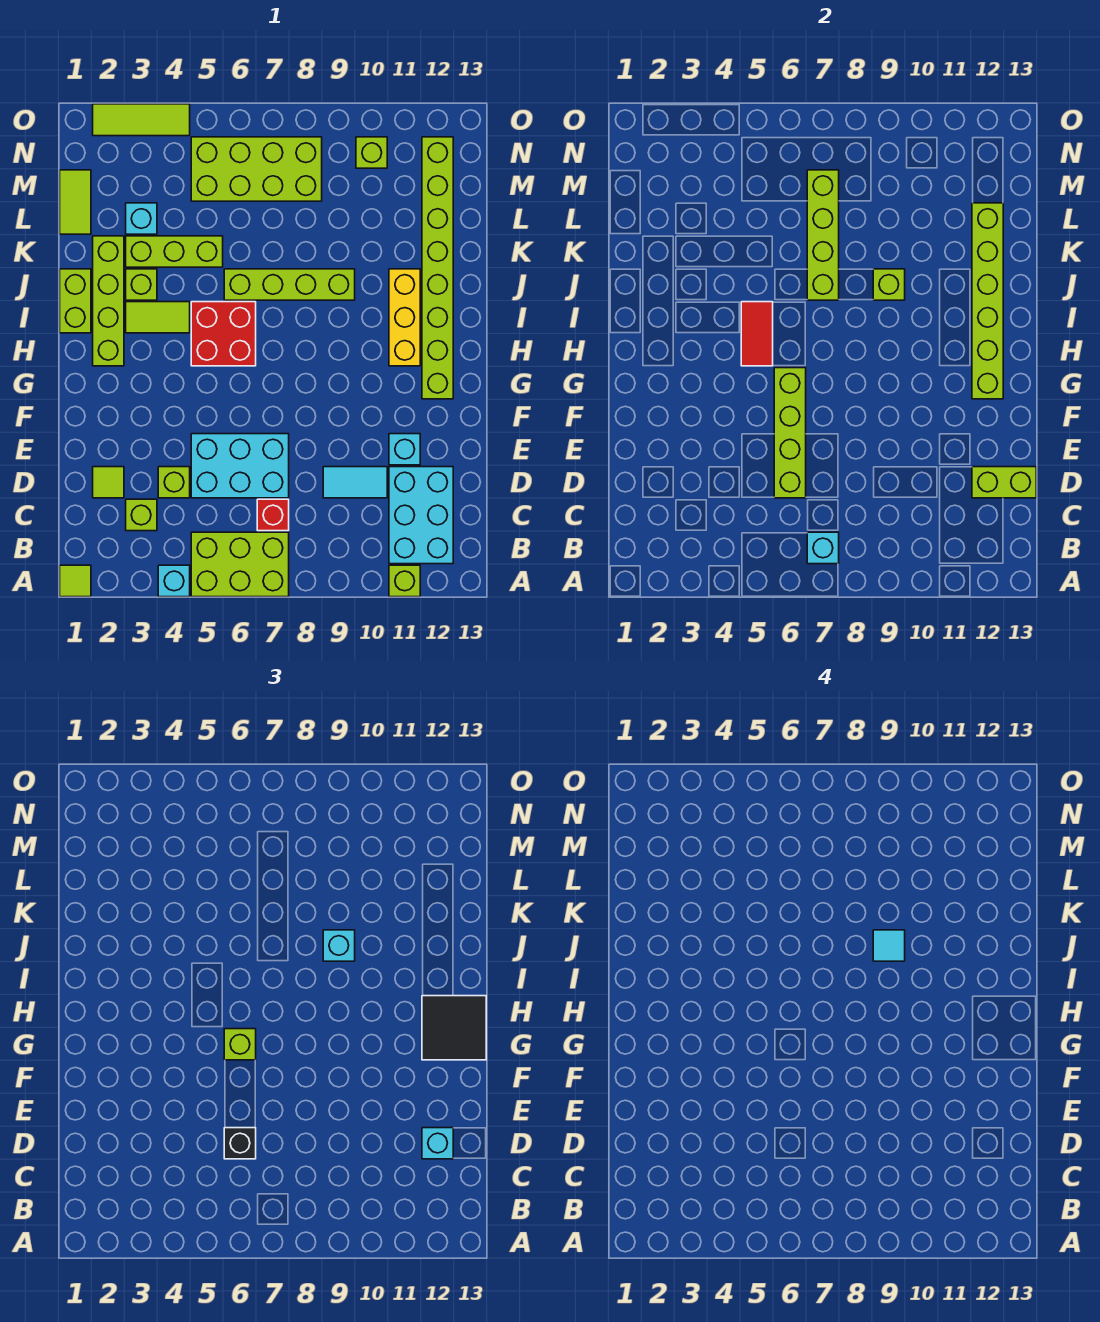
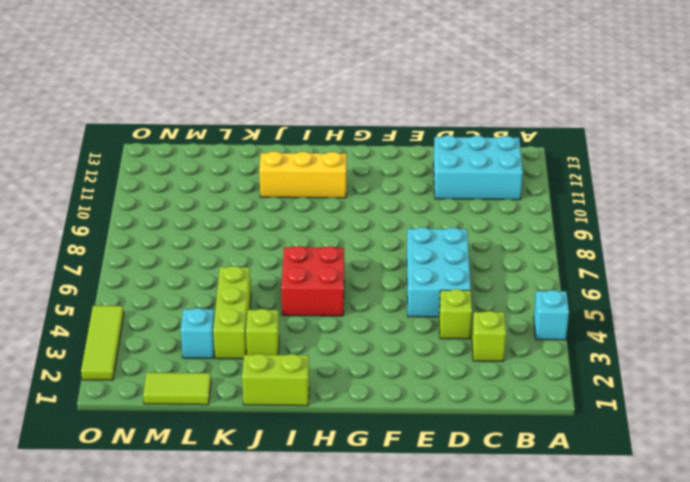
none -> lime 1x1 tile [60,565,91,597]
none -> lime 2x3 brick [191,532,289,597]
none -> lime 1x1 brick [389,565,420,597]
none -> red 1x1 brick [257,499,289,531]

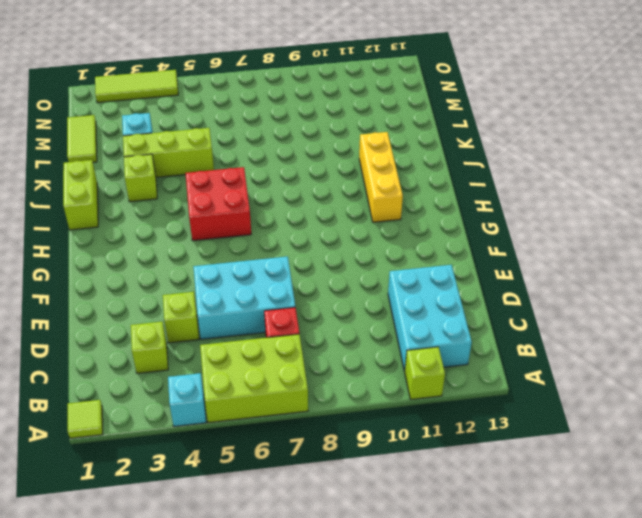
none -> lime 1x1 tile [93,467,124,498]
none -> cyan 1x2 tile [323,467,387,498]
none -> cyan 1x1 brick [389,434,420,465]
none -> lime 1x8 brick [422,137,453,399]

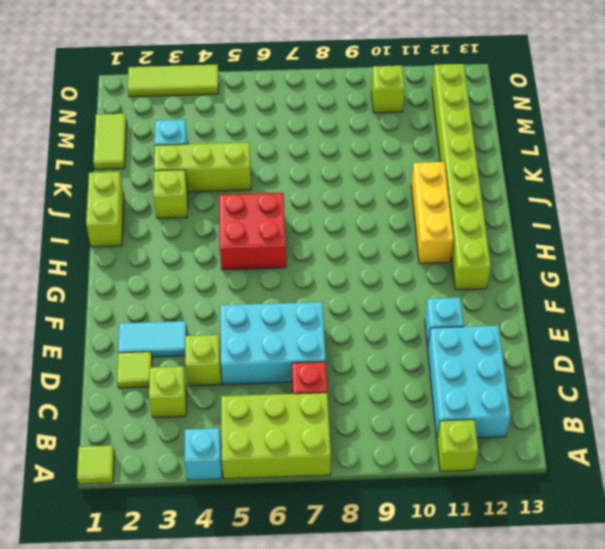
cyan 1x2 tile [118,321,187,357] -> cyan 1x2 tile moved to [323,467,387,498]
none -> lime 1x4 brick [93,236,124,366]
none -> lime 1x2 tile [126,302,190,333]
none -> lime 1x4 brick [224,269,355,300]
none -> lime 2x4 brick [191,137,322,201]

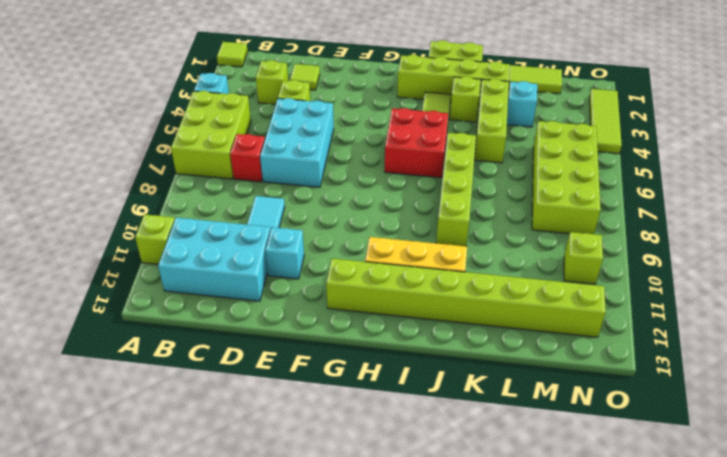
none -> cyan 1x1 brick [807,532,839,564]
none -> lime 1x4 brick [774,368,806,498]
none -> lime 1x2 brick [972,467,1036,498]
none -> lime 1x6 brick [972,203,1003,399]

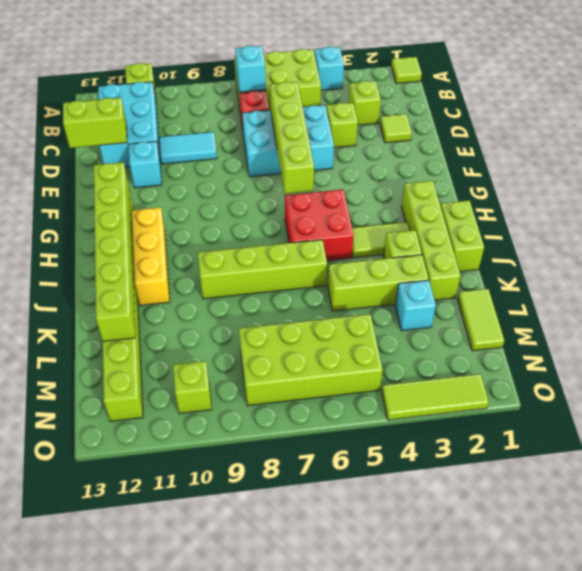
none -> red 1x2 tile [741,302,773,366]
none -> lime 1x4 brick [807,170,839,300]
none -> lime 1x1 brick [873,269,905,300]
none -> black 1x1 brick [224,1128,256,1159]

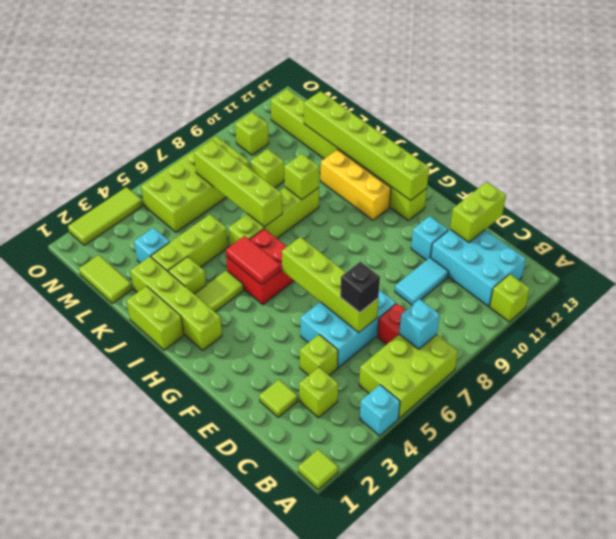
lime 1x1 brick [250,149,284,188] -> lime 1x1 brick moved to [224,1029,256,1060]
none -> cyan 1x1 brick [422,1128,453,1159]
none -> black 2x2 tile [422,996,486,1060]
none -> cyan 1x1 brick [323,930,355,961]
none -> cyan 1x1 tile [873,930,905,961]

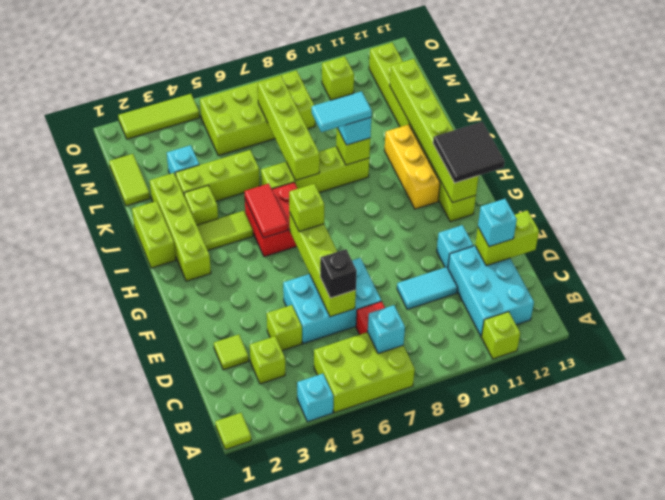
cyan 1x2 tile [312,91,372,132] -> cyan 1x1 tile [873,930,905,961]

